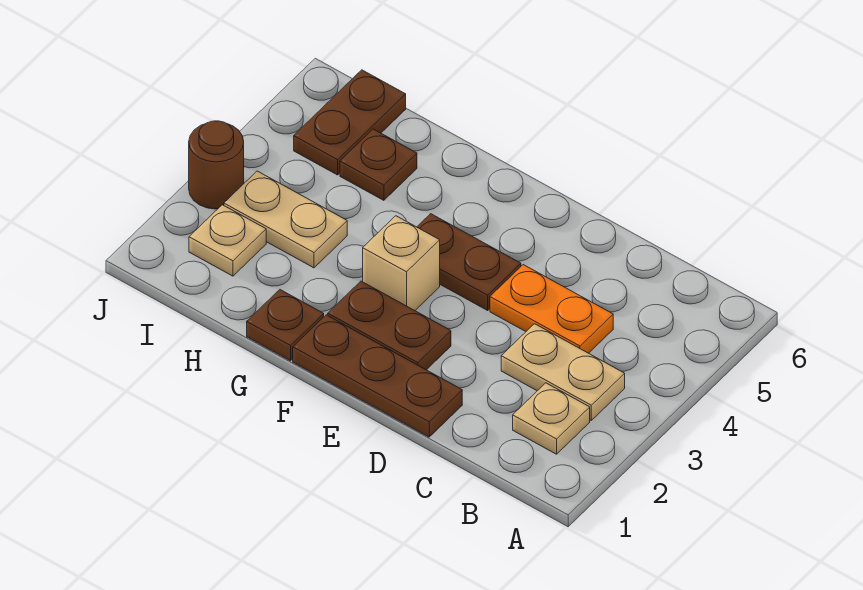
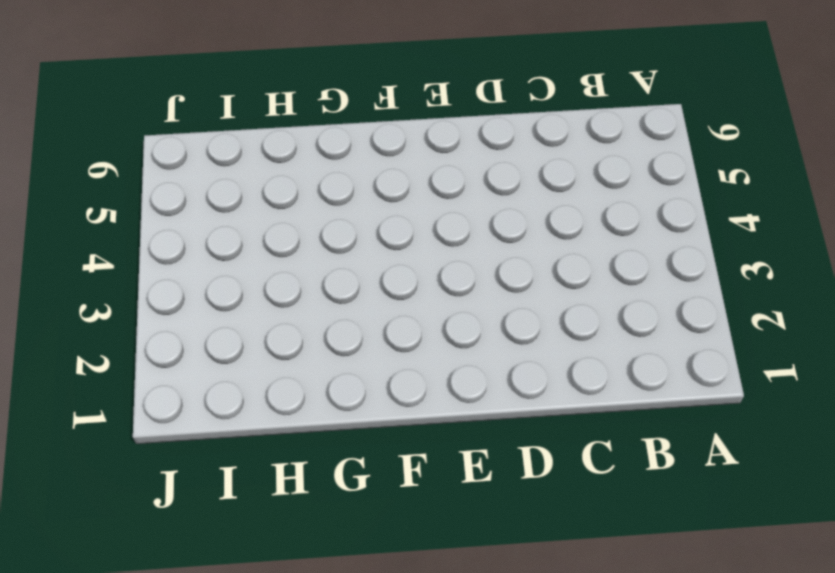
none -> tan 1x1 plate [513,383,590,454]
none -> tan 1x2 plate [501,324,625,420]
none -> orange 1x2 plate [490,265,613,353]

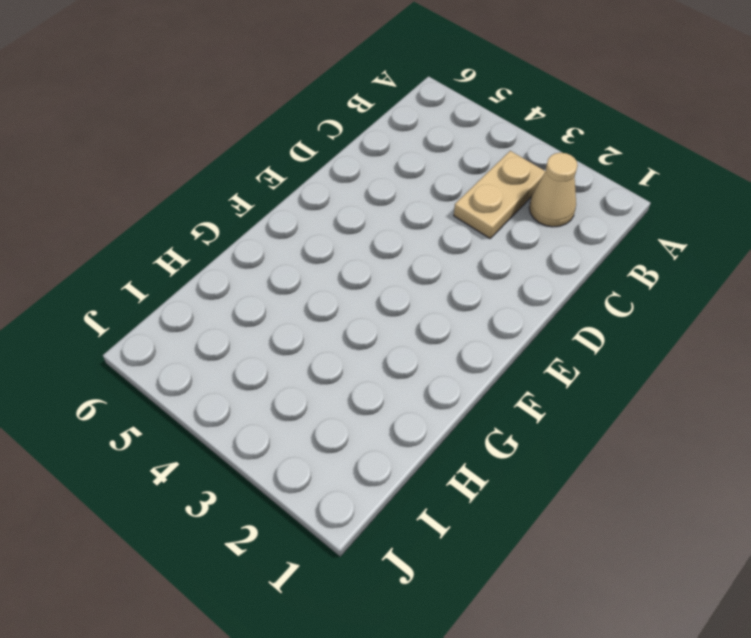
tan 1x1 cone [529,153,578,227] -> tan 1x1 plate [513,383,590,454]
none -> orange 1x2 plate [490,265,613,353]
none -> brown 1x3 plate [293,315,462,437]
none -> brown 1x2 plate [328,281,451,370]

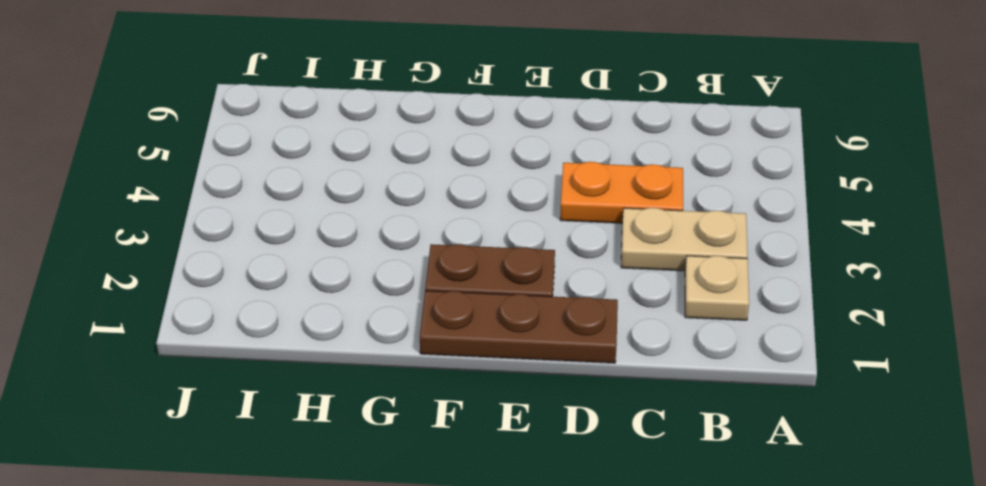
none -> brown 1x2 plate [417,214,521,310]
none -> tan 1x1 brick [363,216,440,310]
none -> brown 1x1 plate [247,290,324,361]

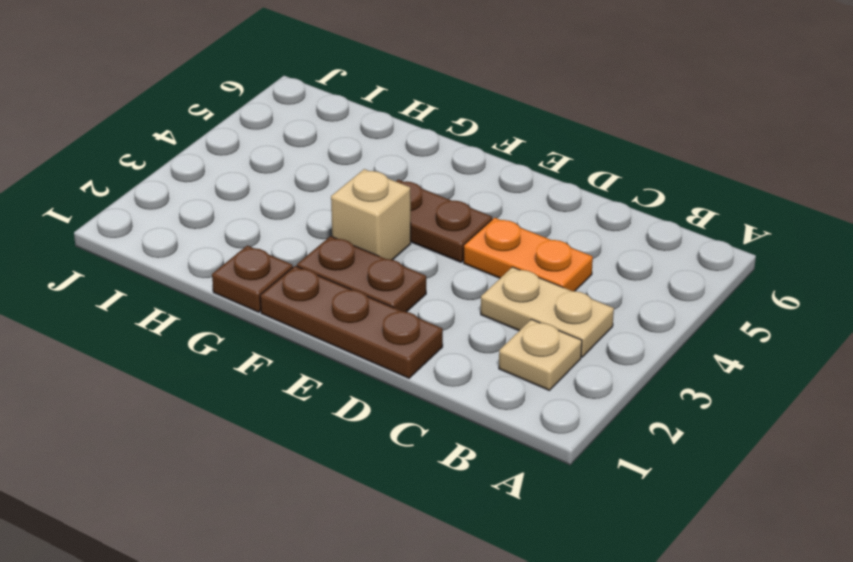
none -> tan 1x2 plate [224,171,347,268]
none -> brown 1x1 plate [340,129,417,200]
none -> tan 1x1 plate [189,205,266,276]

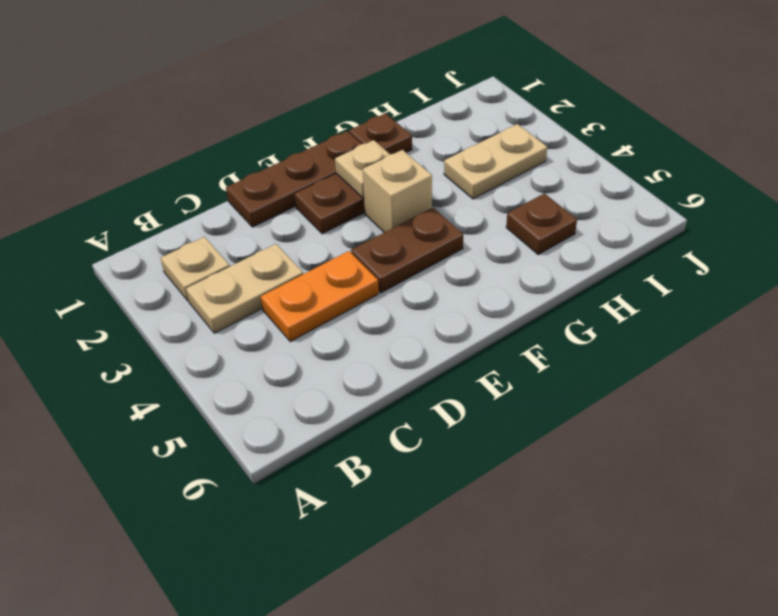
tan 1x1 plate [335,140,390,198] -> tan 1x1 plate moved to [189,205,266,276]
none -> brown 1x2 plate [294,70,406,175]
none -> brown 1x1 round brick [189,121,244,209]

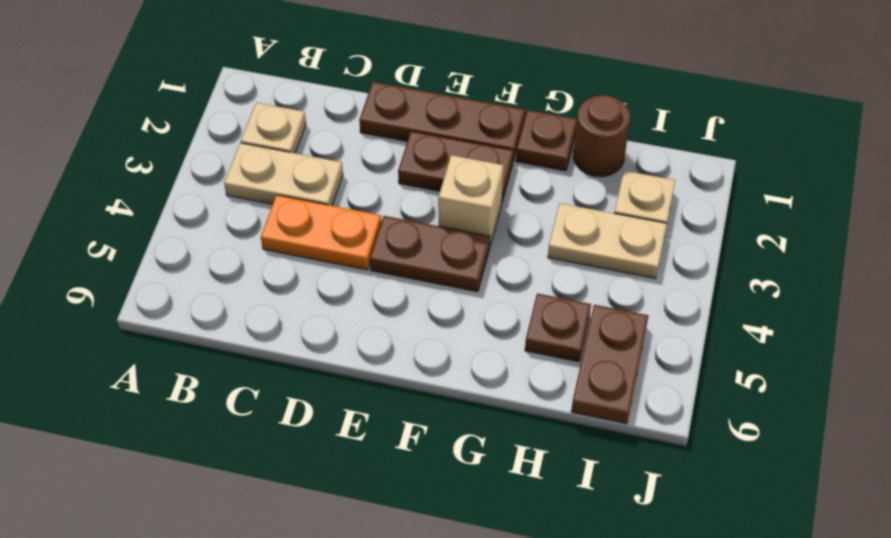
brown 1x1 round brick [573,95,630,177] -> brown 1x1 round brick moved to [189,121,244,209]

